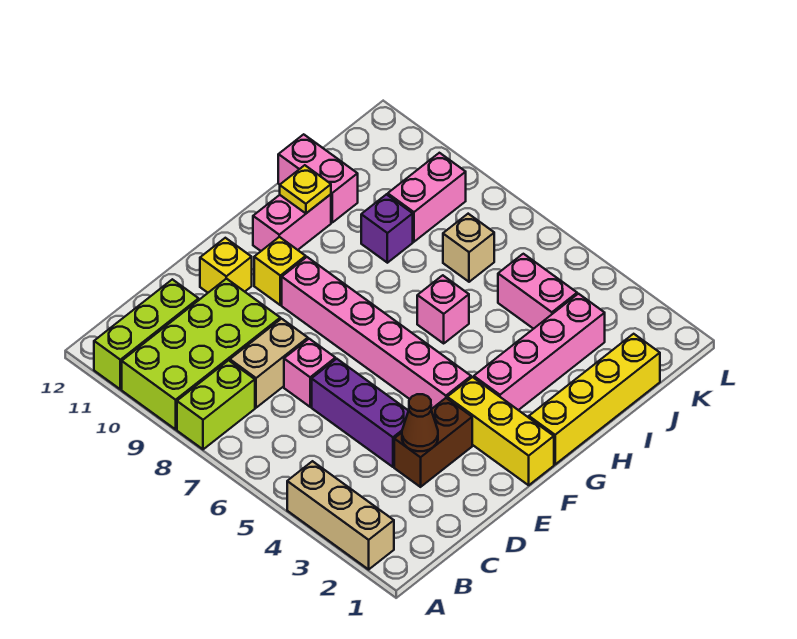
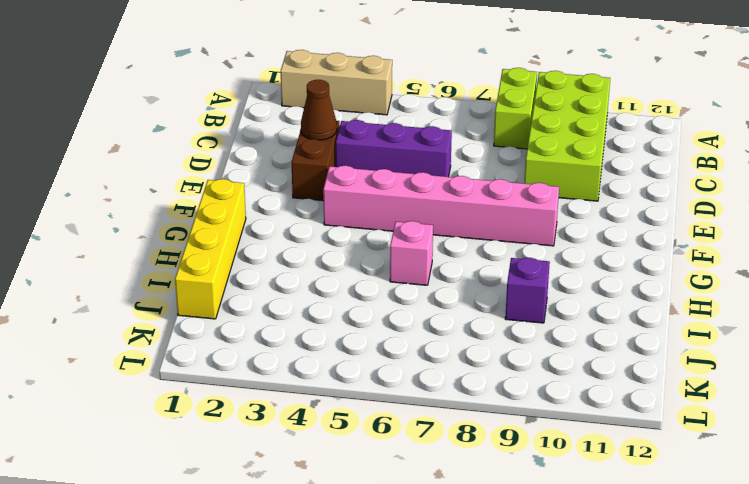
none -> lime 1x3 brick [94,279,199,389]
none -> tan 1x2 brick [230,319,308,408]
none -> pink 1x1 brick [284,339,335,407]

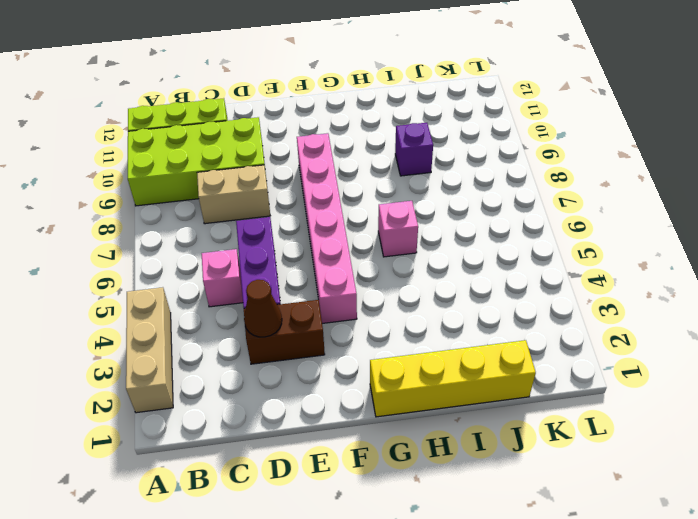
pink 1x1 brick [202,249,243,307] -> pink 1x1 brick moved to [284,339,335,407]
none -> lime 1x2 brick [177,360,255,449]
none -> yellow 1x1 brick [200,238,252,293]
none -> yellow 1x3 brick [447,377,554,485]

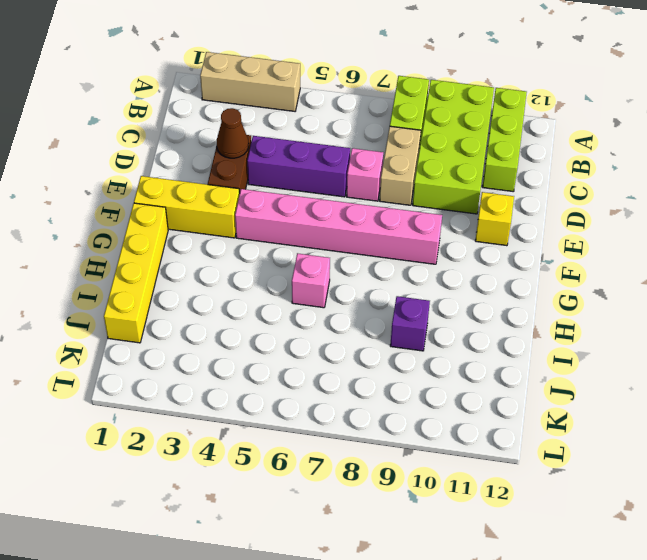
none -> yellow 1x1 brick [254,237,306,305]
none -> pink 1x4 brick [474,294,605,410]
none -> pink 1x2 brick [253,194,331,251]

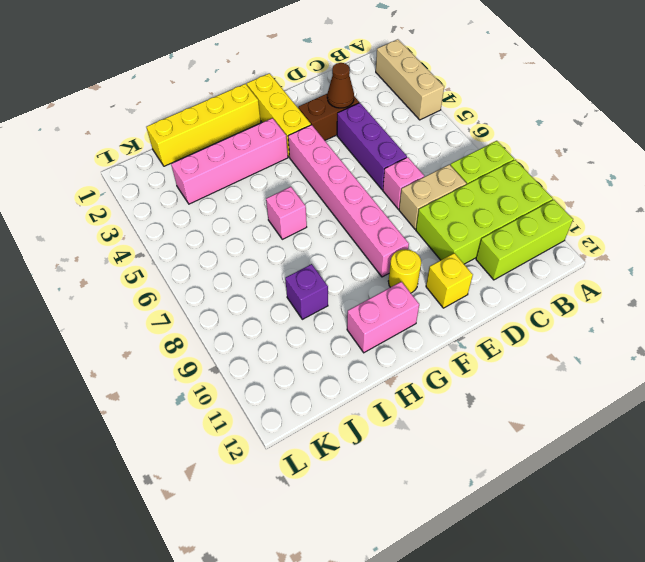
yellow 1x1 round brick [388,249,421,293] -> yellow 1x1 brick [254,237,306,305]
none -> pink 1x2 brick [278,134,358,222]
none -> pink 1x2 brick [498,254,577,329]
none -> tan 1x1 brick [443,214,494,282]

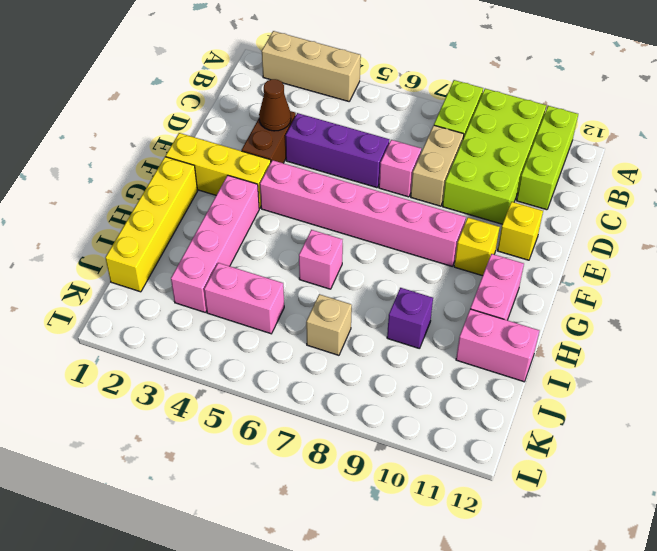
none -> pink 1x2 brick [388,153,466,242]
none -> yellow 1x1 plate [280,165,331,213]

